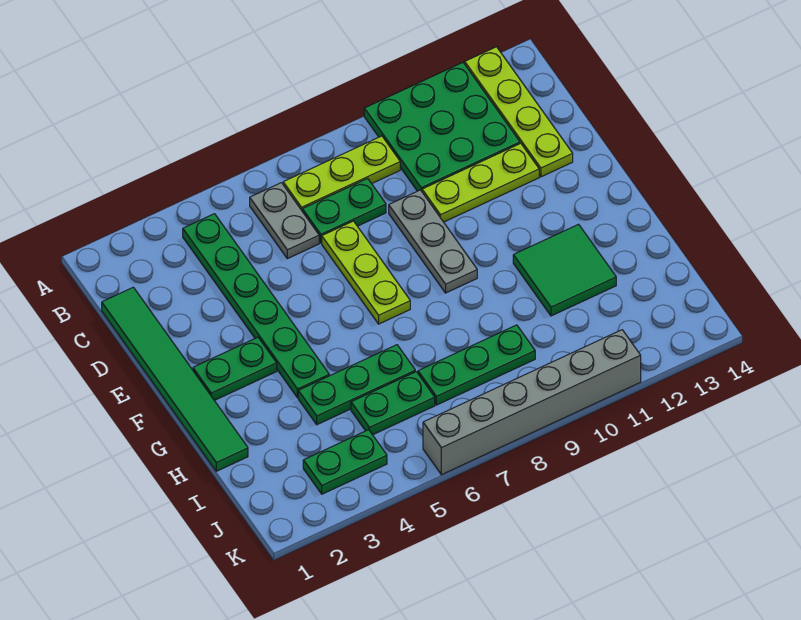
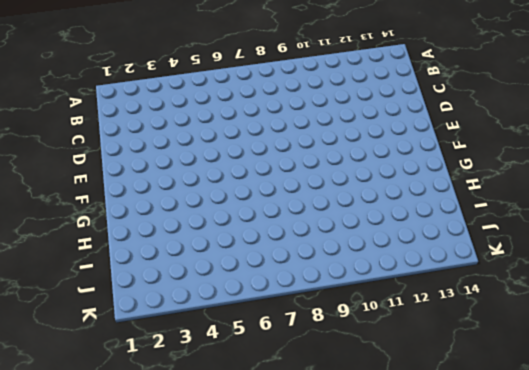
none -> green 3x3 plate [364,63,520,191]
none -> lime 1x4 plate [465,47,573,177]
none -> green 1x6 plate [183,214,329,398]

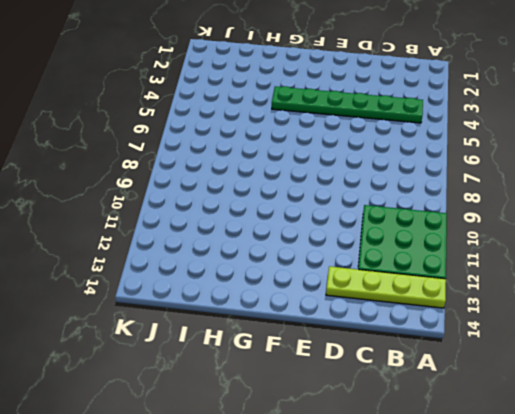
none -> grey 1x2 plate [250,183,319,259]
none -> lime 1x3 plate [283,136,400,210]
none -> green 1x6 tile [102,287,248,471]

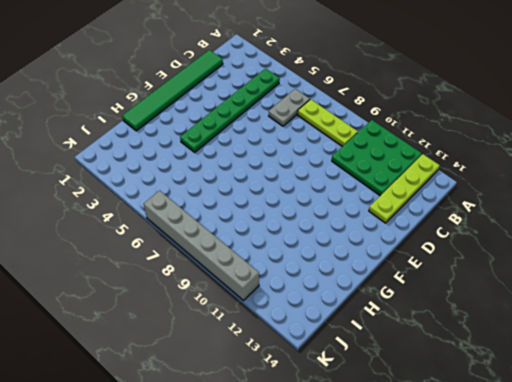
none -> green 1x2 plate [302,179,386,243]
none -> lime 1x3 plate [322,221,410,324]
none -> grey 1x3 plate [389,190,477,293]

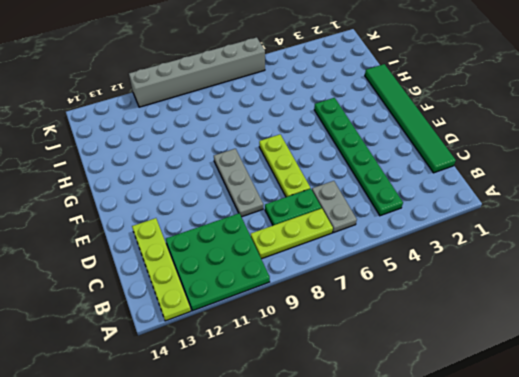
none -> lime 1x3 plate [422,143,539,222]
none -> green 1x2 plate [193,337,277,400]
none -> green 2x2 tile [513,224,616,316]

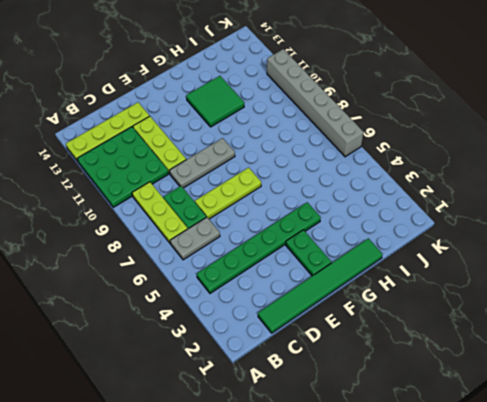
none -> green 1x3 plate [298,345,415,425]
none -> green 1x2 plate [351,372,435,435]
none -> green 1x3 plate [418,325,535,405]

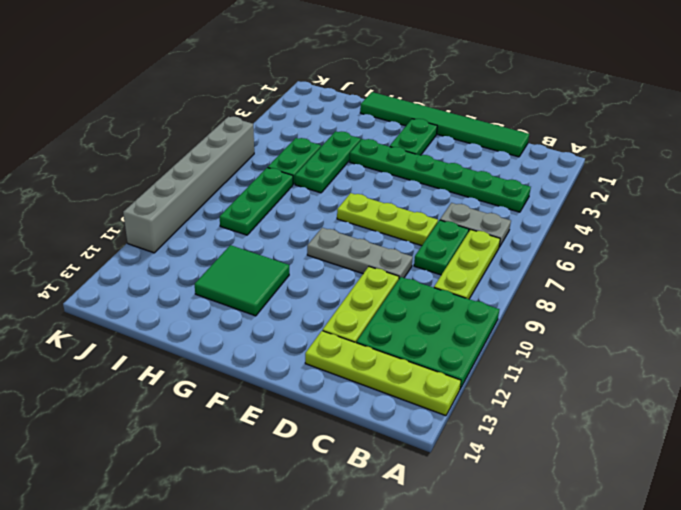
none -> green 1x2 plate [303,430,387,494]

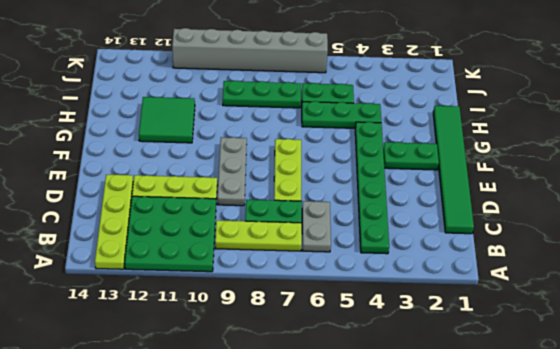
none -> green 1x2 plate [303,430,387,494]

